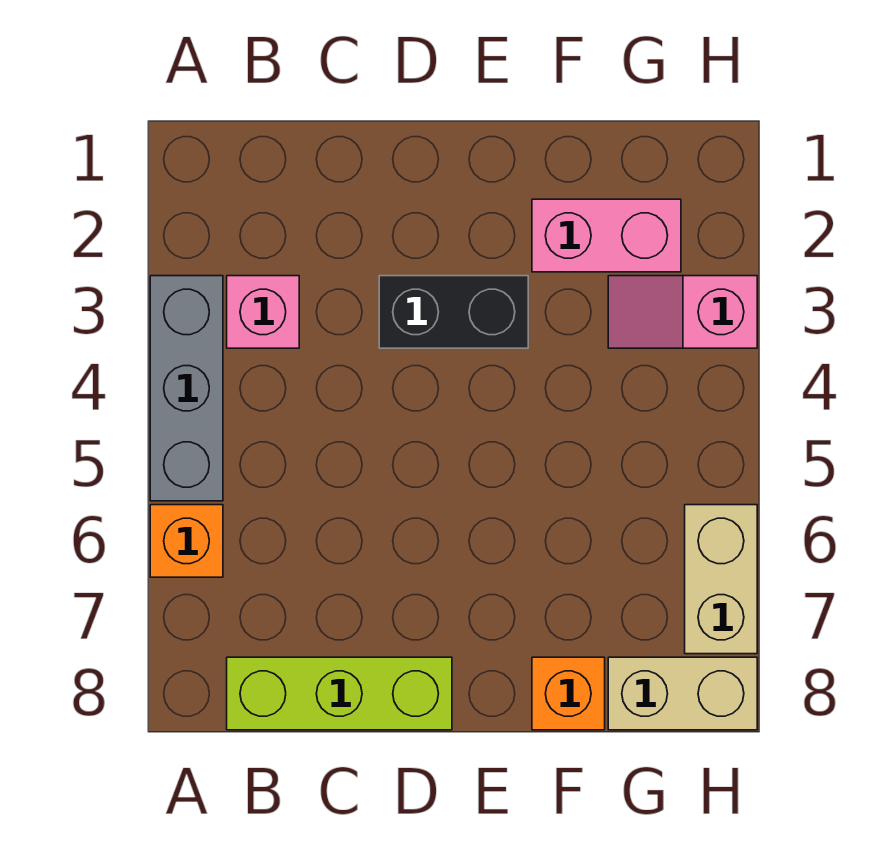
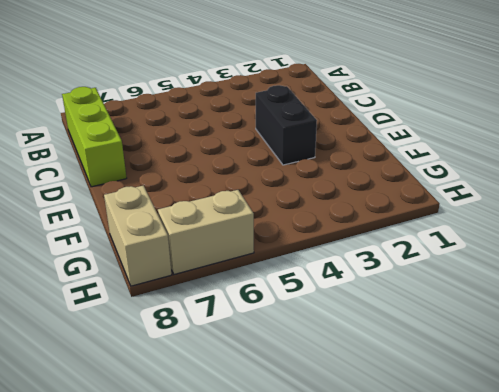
none -> grey 1x3 brick [150,276,223,501]
none -> orange 1x1 brick [150,505,223,577]

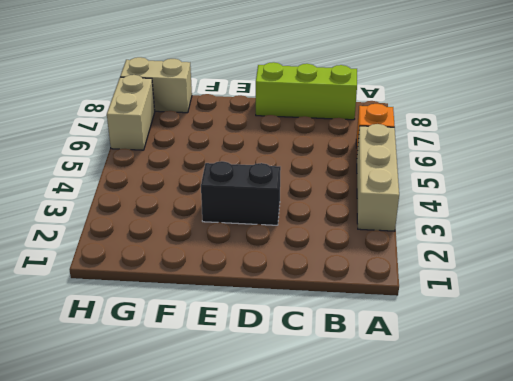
tan 1x3 brick [357,124,399,231] -> grey 1x3 brick [150,276,223,501]
none -> pink 1x1 brick [227,276,299,348]
none -> pink 1x2 brick [532,199,681,272]

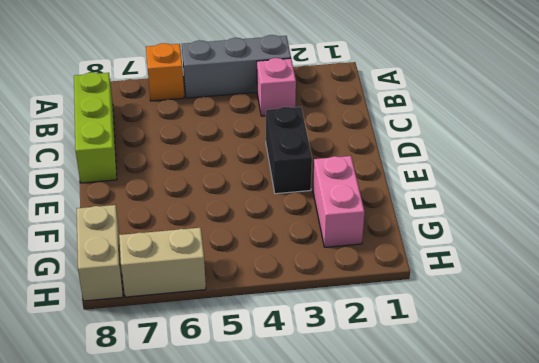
none -> orange 1x1 brick [532,657,605,730]
none -> pink 1x2 slope [608,276,757,348]

